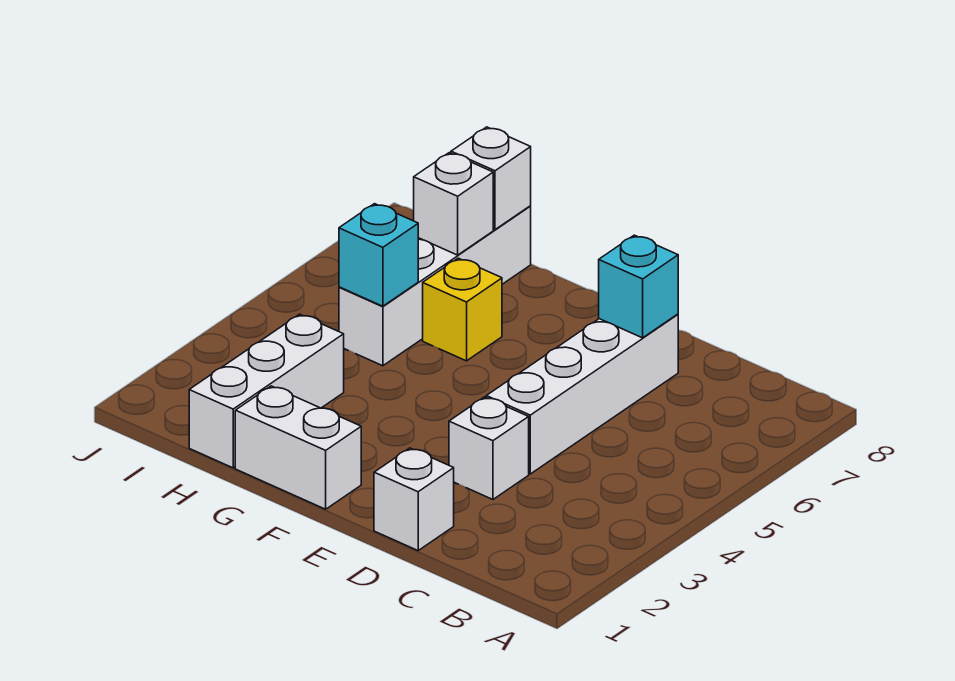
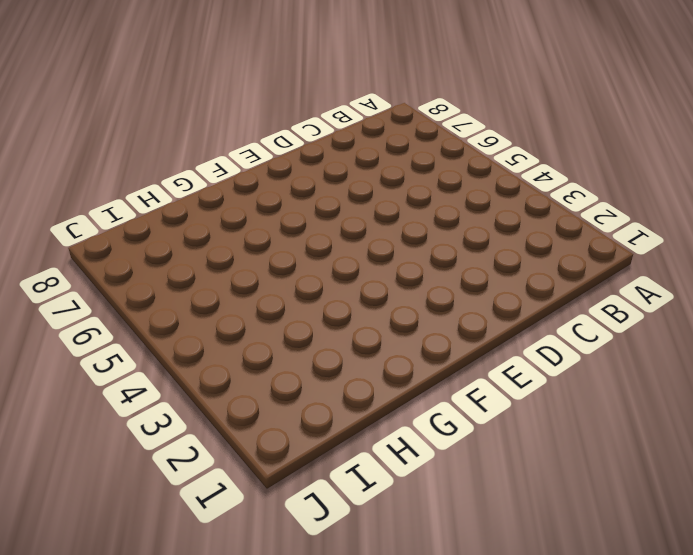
none -> white 1x1 brick [374,448,454,551]
none -> white 1x1 brick [449,397,529,499]

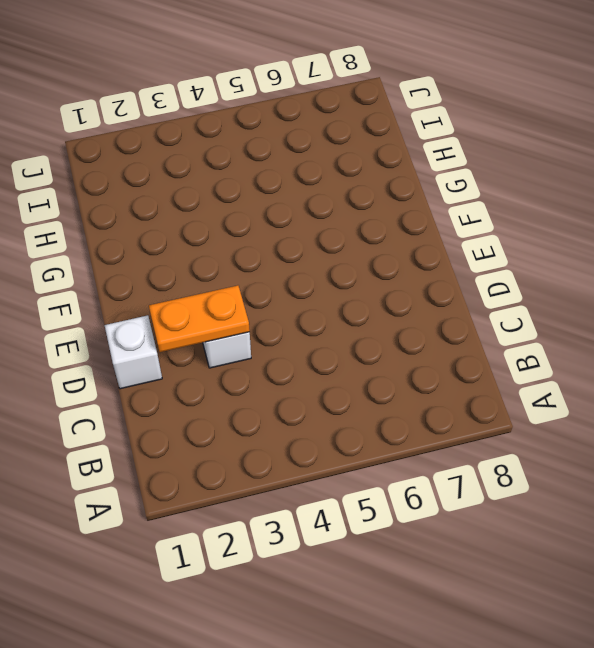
orange 1x2 plate [149,285,250,352] -> none
none -> white 1x4 brick [486,314,678,474]
none -> white 1x2 brick [235,386,361,509]

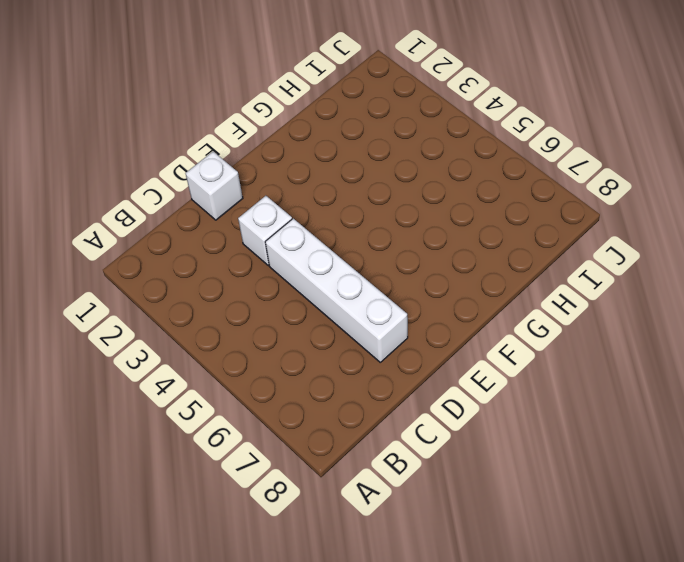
none -> white 1x2 brick [235,386,361,509]
none -> yellow 1x1 brick [423,258,502,361]

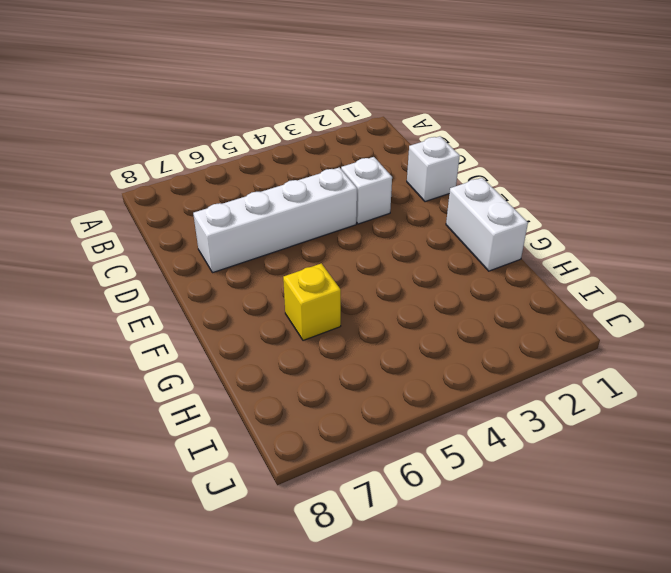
none -> white 1x3 brick [189,314,344,468]
none -> white 1x4 brick [339,206,531,366]

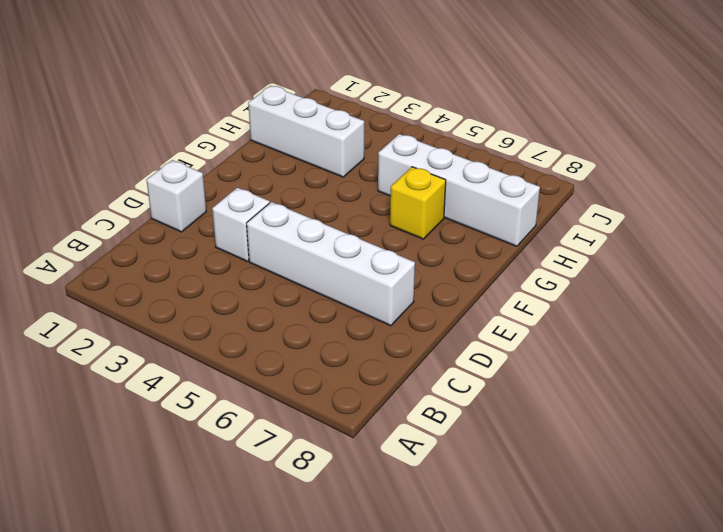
none -> white 1x2 brick [235,386,361,509]
none -> cyan 1x1 brick [599,235,678,338]

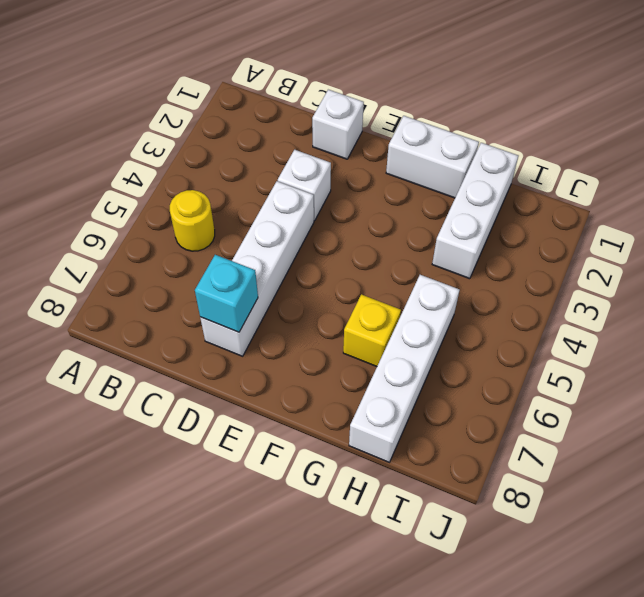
yellow 1x1 round brick [170,190,215,251] -> none
none -> cyan 1x1 brick [339,204,418,306]
none -> white 1x1 brick [414,153,493,255]

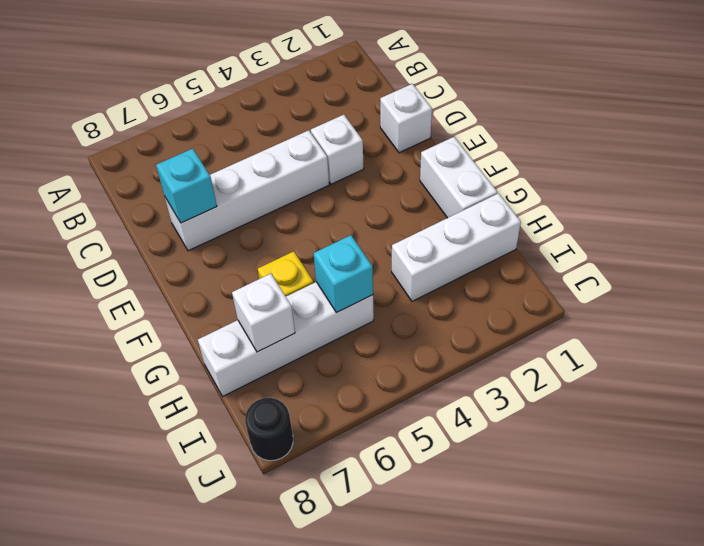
black 1x1 round brick [245,398,293,461] -> none
none -> white 1x1 brick [451,127,531,230]

